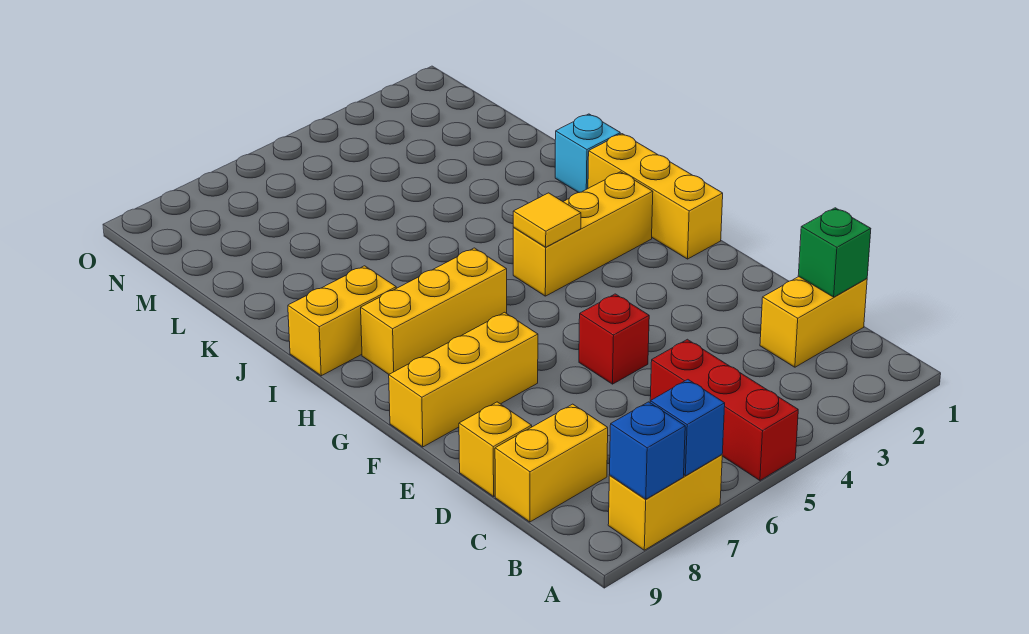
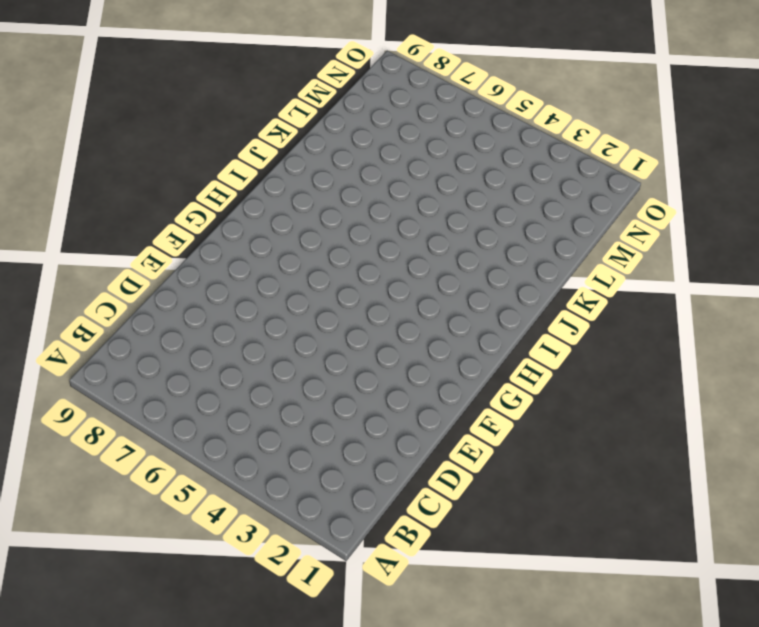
none -> red 1x3 brick [650,339,798,480]
none -> yellow 1x2 brick [608,455,722,550]
none -> yellow 1x2 brick [760,277,867,367]

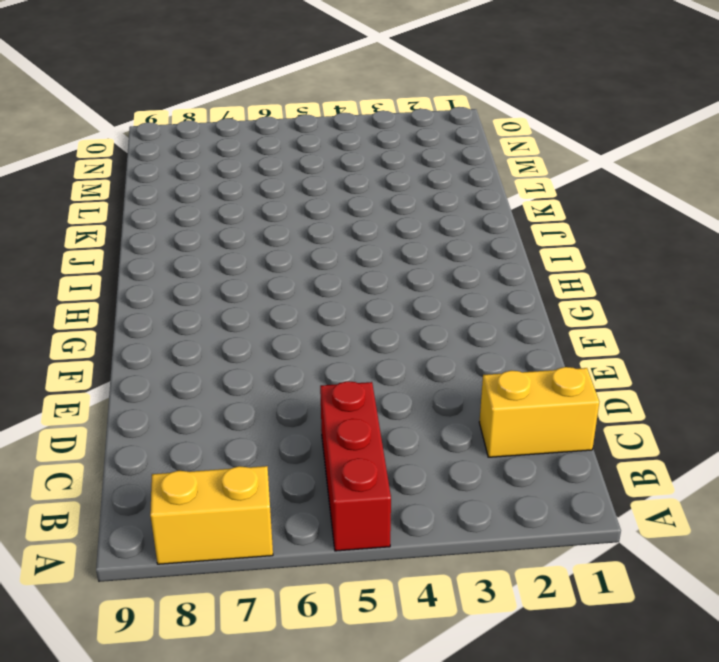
none -> yellow 1x2 brick [495,404,608,522]
none -> yellow 1x1 brick [459,402,532,496]
none -> red 1x1 brick [579,294,649,384]

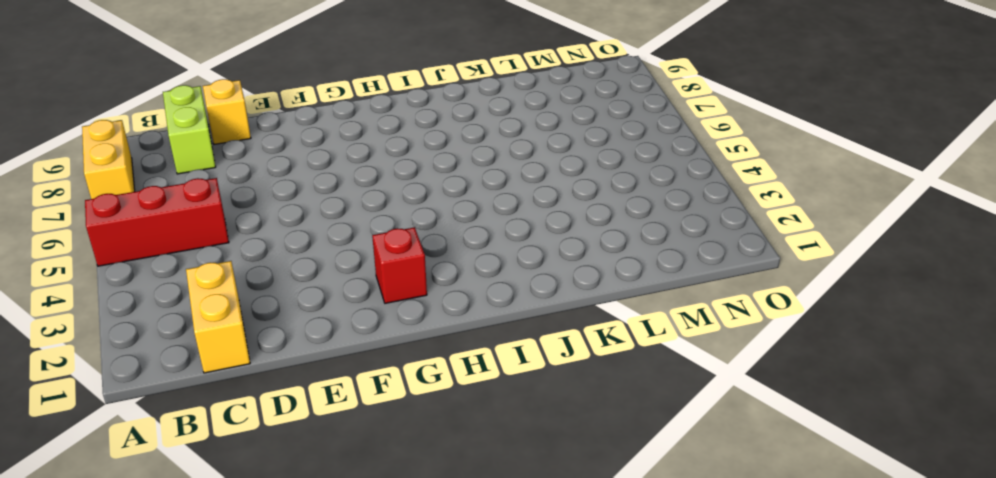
lime 1x2 brick [163,85,216,174] -> yellow 1x2 brick [495,404,608,522]
red 1x1 brick [372,227,427,303] -> red 1x1 brick moved to [579,294,649,384]
none -> yellow 1x3 brick [389,312,538,447]
none -> yellow 1x3 brick [588,134,723,259]
none -> yellow 1x3 brick [513,172,653,296]

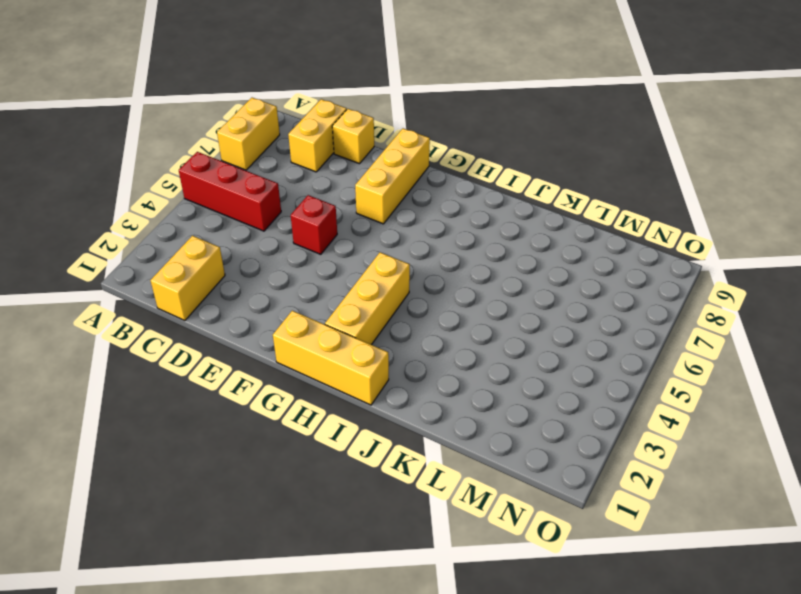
none -> yellow 1x3 brick [361,248,507,374]
none -> yellow 1x2 brick [288,266,396,376]
none -> cyan 1x1 brick [555,114,620,193]

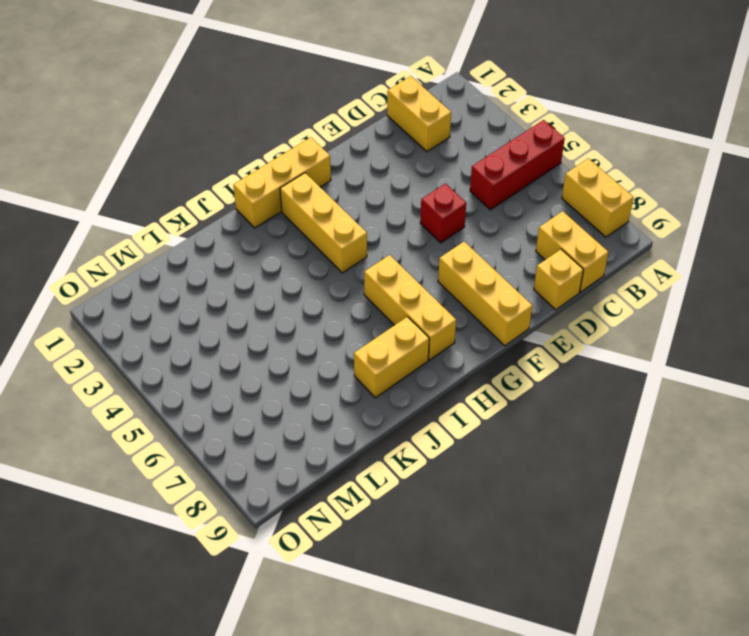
yellow 1x2 brick [354,317,429,398] -> yellow 1x2 brick turned to [288,266,396,376]
none -> cyan 1x1 brick [555,114,620,193]
none -> blue 1x1 brick [650,380,725,476]
none -> blue 1x1 brick [609,402,685,499]

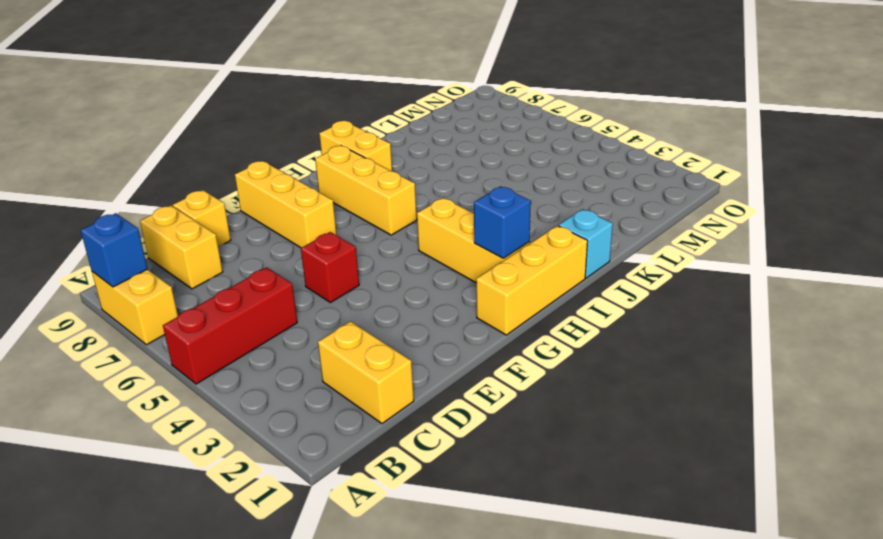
blue 1x1 brick [474,186,531,258] -> blue 1x1 brick moved to [650,380,725,476]
none -> green 1x1 brick [798,208,871,297]
none -> yellow 1x1 tile [513,193,581,247]

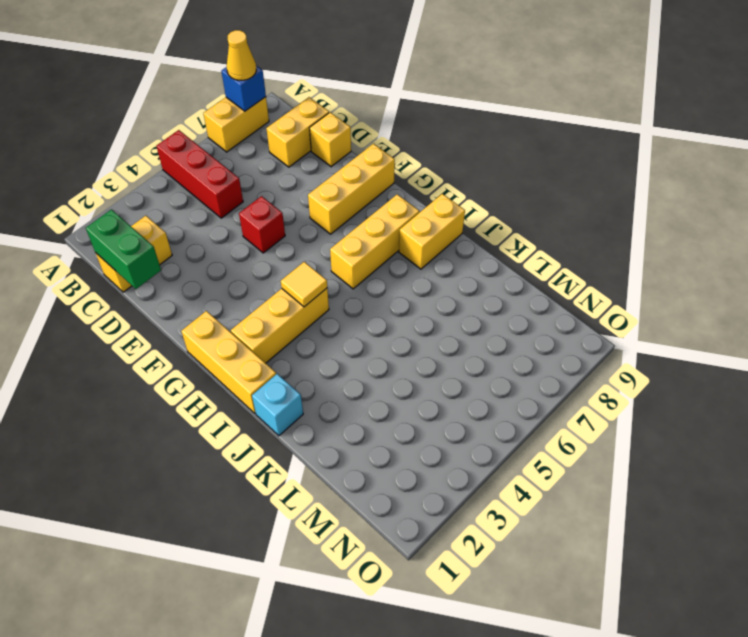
yellow 1x1 cone [227,30,256,80] -> none
green 1x2 brick [86,210,161,289] -> green 1x1 brick [798,208,871,297]
none -> blue 1x1 brick [650,380,725,476]

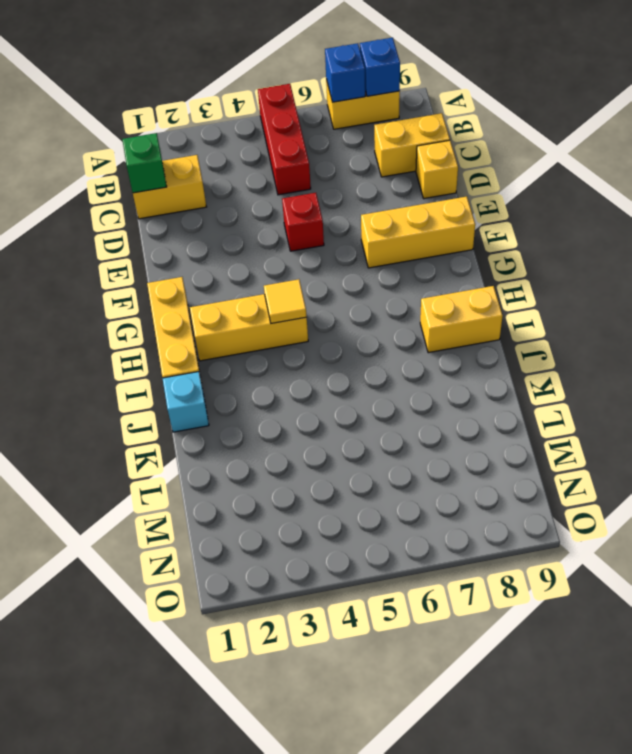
none -> yellow 1x3 brick [361,248,507,374]

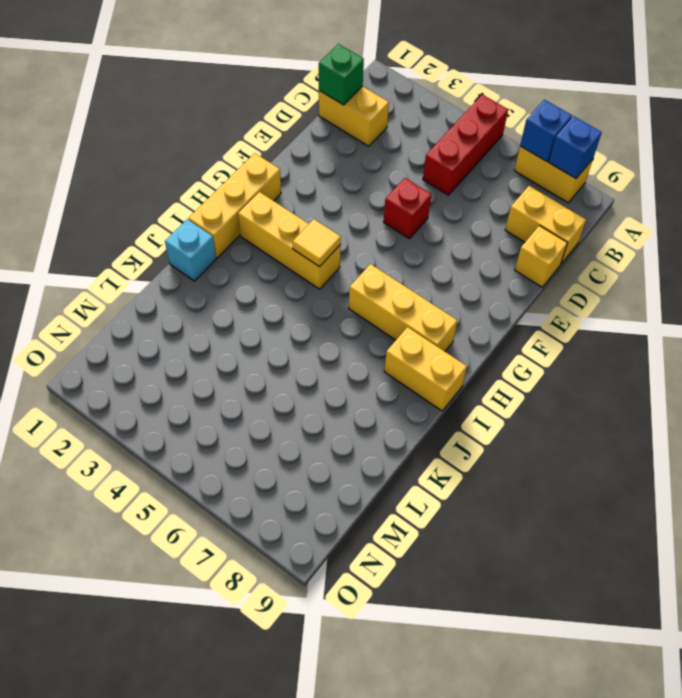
none -> yellow 1x3 brick [389,312,538,447]

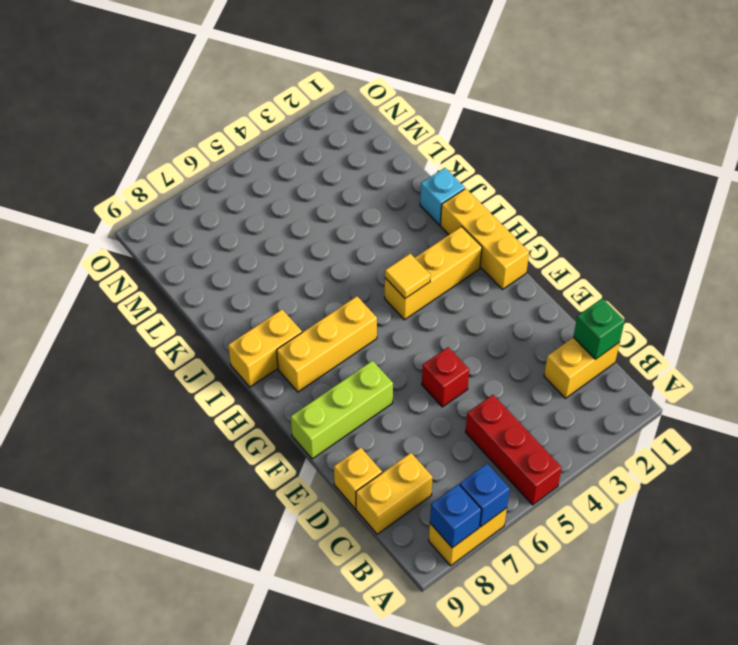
lime 1x3 brick [291,361,393,459] -> yellow 1x3 brick [389,312,538,447]

